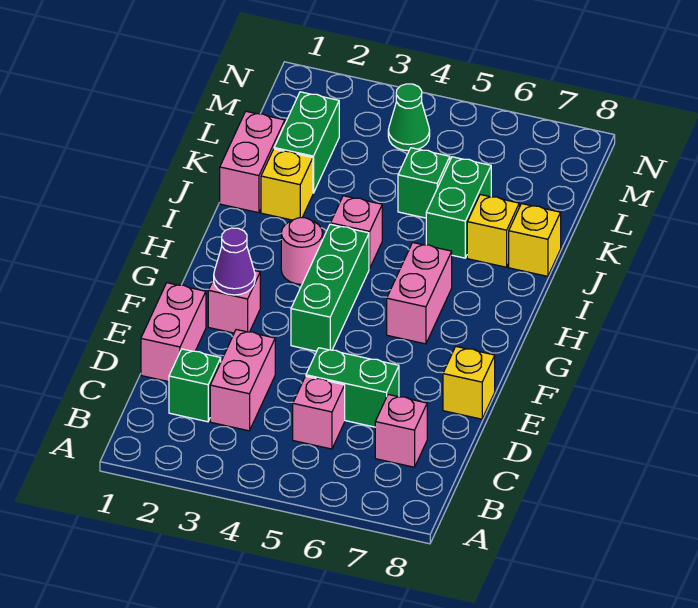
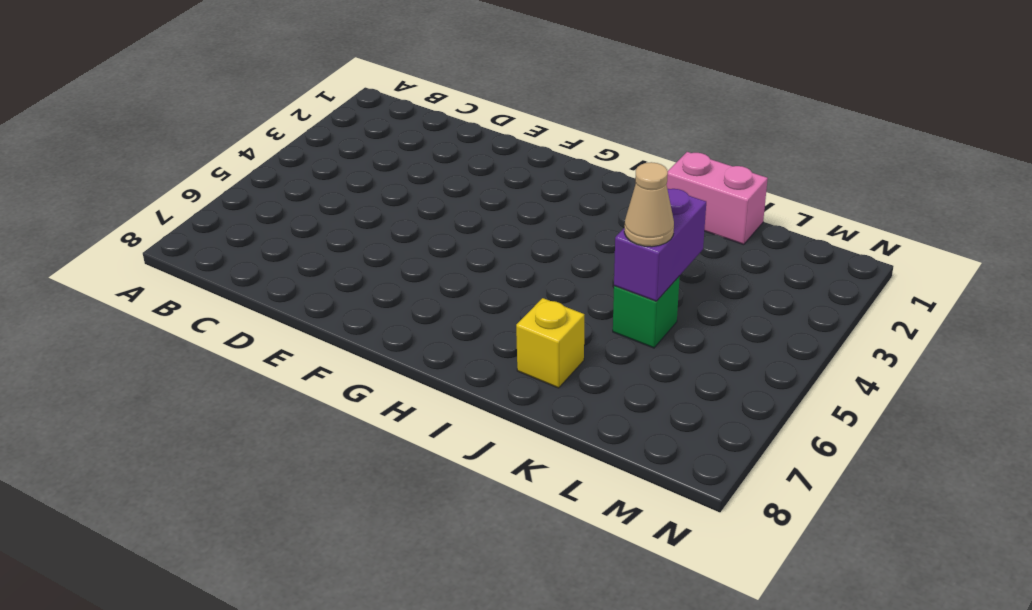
purple 1x2 brick [614,188,706,301] -> none
tan 1x1 cone [624,162,674,247] -> none
none -> green 1x1 brick [169,349,221,422]
none -> pink 1x2 brick [210,330,275,431]
none -> pink 1x1 brick [293,376,345,449]

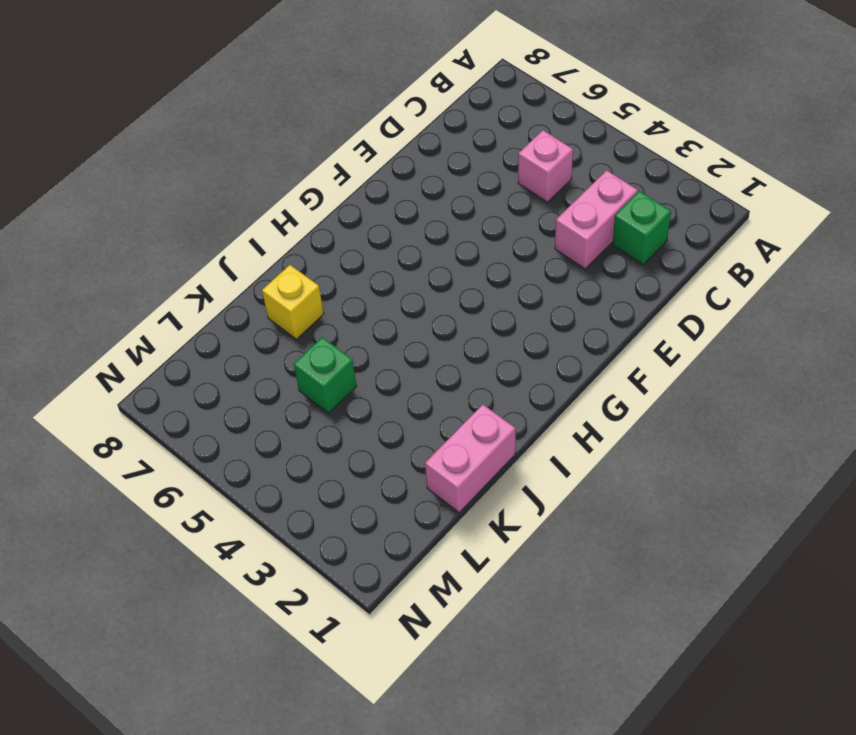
none -> pink 1x1 brick [375,395,427,467]
none -> pink 1x2 brick [141,283,206,382]
none -> green 1x2 brick [306,348,399,427]

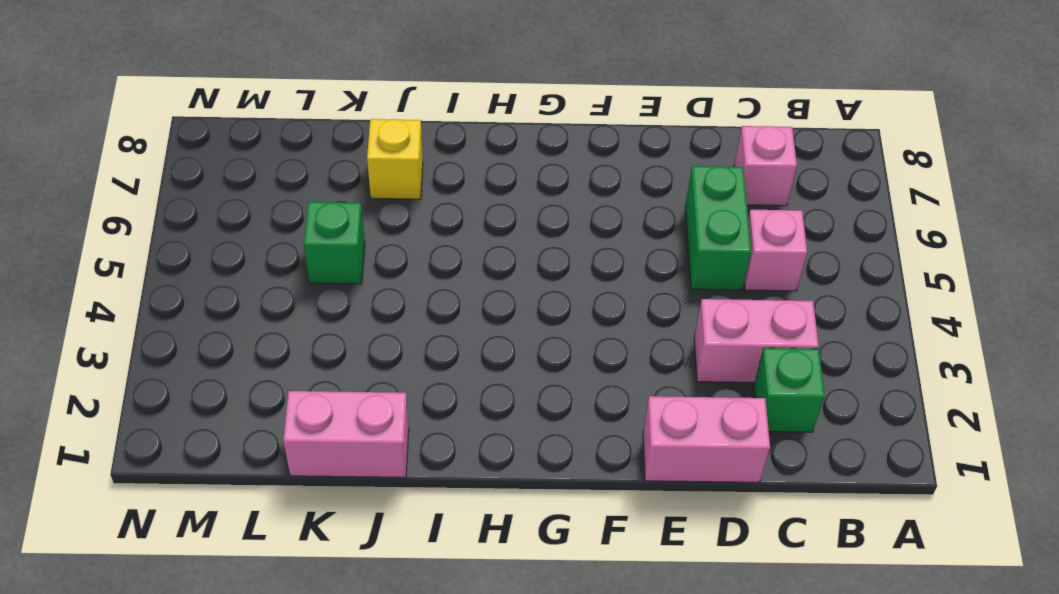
none -> yellow 1x1 brick [443,347,495,419]
none -> pink 1x1 brick [208,271,260,333]
none -> green 1x3 brick [291,224,369,351]

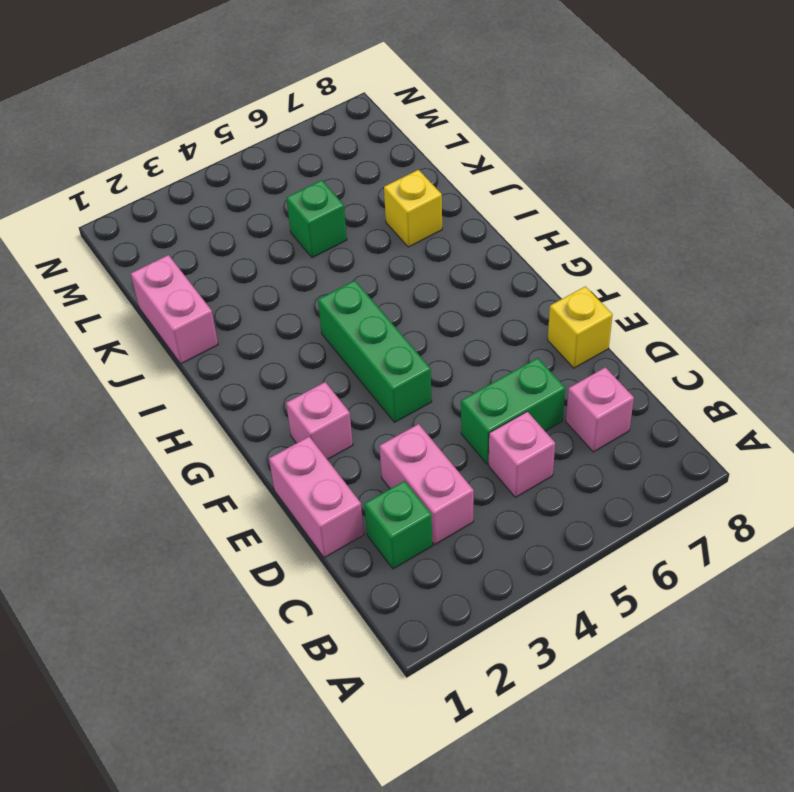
none -> pink 1x2 brick [387,243,452,344]
none -> pink 1x1 round brick [281,218,323,284]
none -> pink 1x1 brick [330,196,382,269]

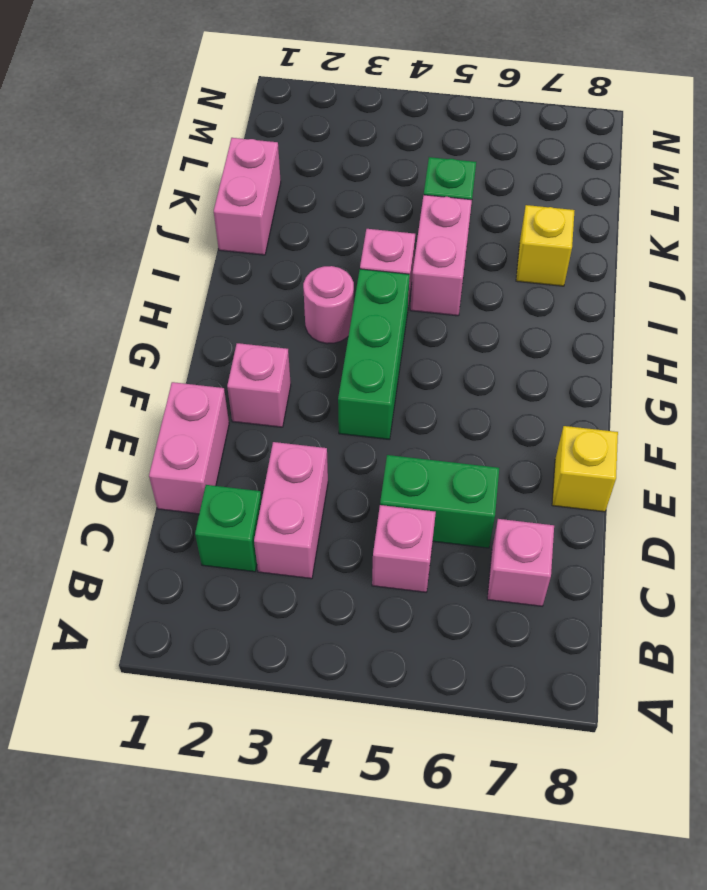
pink 1x2 brick [410,195,472,316] -> pink 1x2 brick moved to [387,243,452,344]
none -> yellow 1x1 brick [261,149,313,220]
none -> green 1x2 brick [426,157,491,258]
none -> yellow 1x1 brick [509,204,561,276]

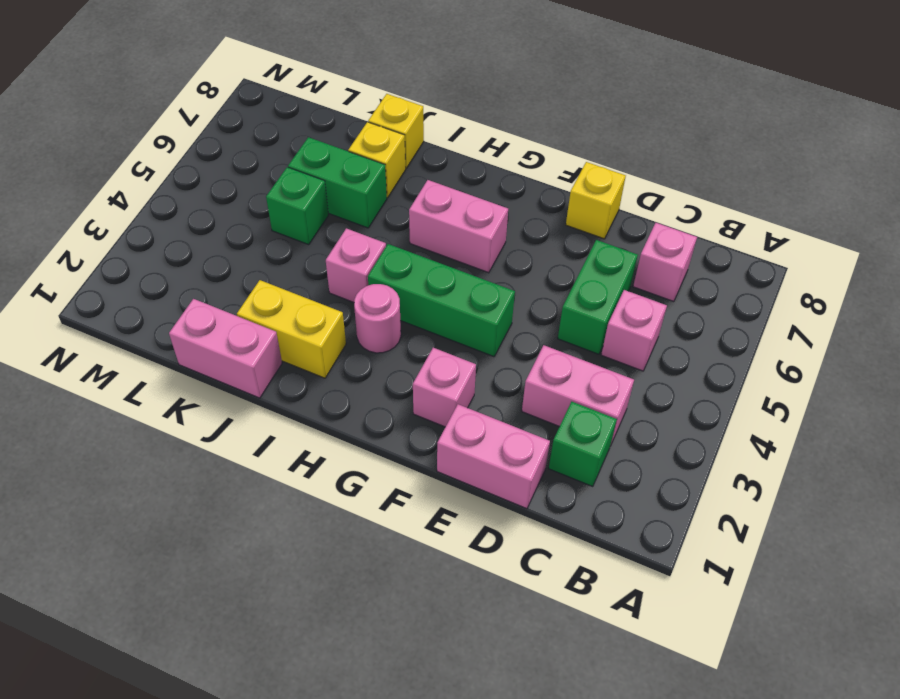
yellow 1x2 brick [237,280,346,378] -> yellow 1x1 brick [261,149,313,220]
none -> green 1x2 brick [274,92,339,193]
none -> green 1x1 cone [388,84,430,151]
none -> purple 1x1 cone [214,228,255,295]

